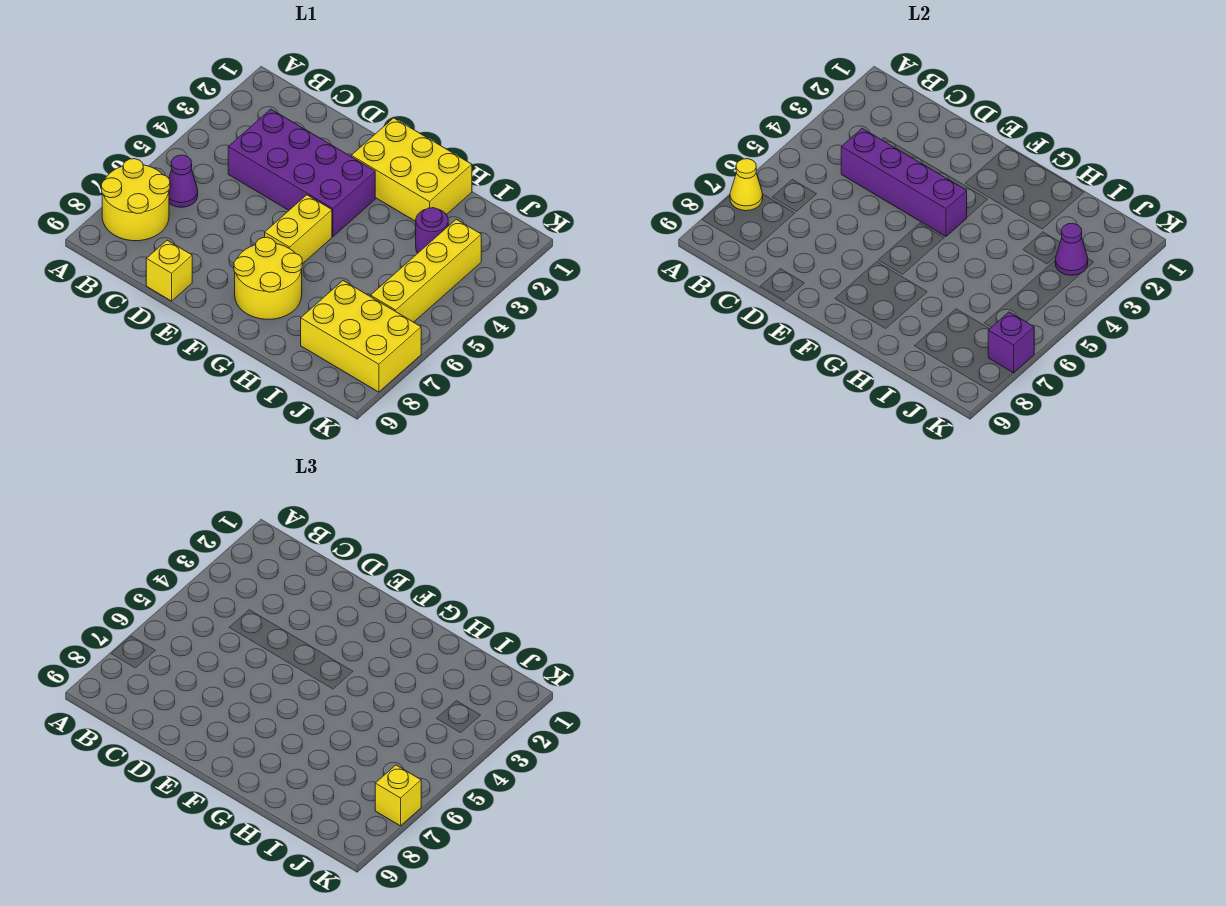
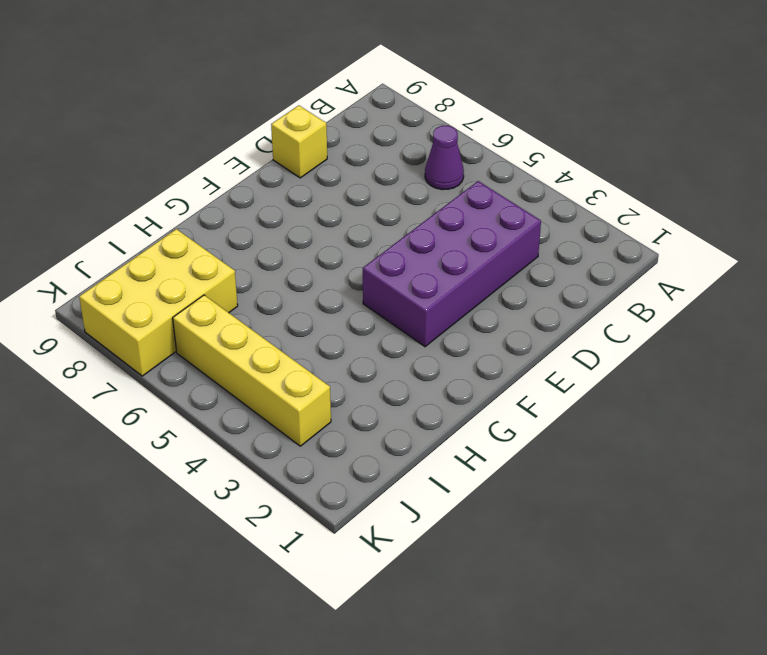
none -> yellow 2x2 round brick [101,159,170,241]
none -> yellow 2x3 brick [351,118,472,221]
none -> yellow 1x2 brick [265,195,332,264]

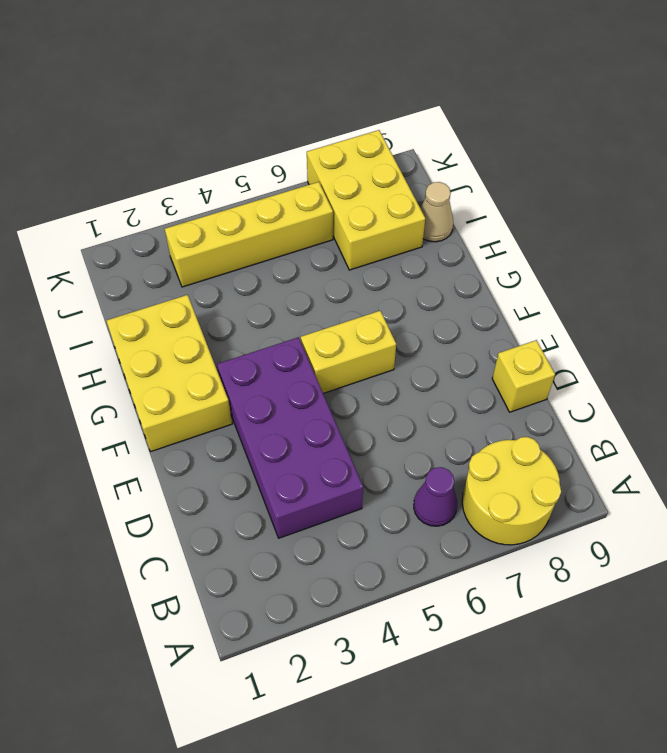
tan 1x1 cone [420,182,453,242] -> none
none -> yellow 2x2 round brick [234,237,302,319]
none -> purple 1x1 round brick [416,208,448,253]
none -> yellow 1x1 cone [730,159,763,211]

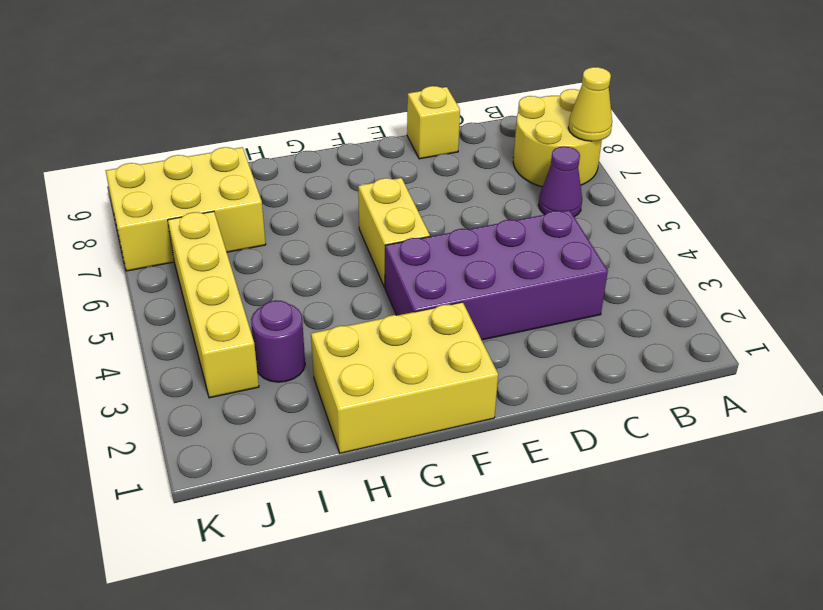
none -> yellow 2x2 round brick [234,237,302,319]
none -> purple 1x4 brick [841,128,967,236]
none -> purple 1x1 cone [1055,224,1088,275]

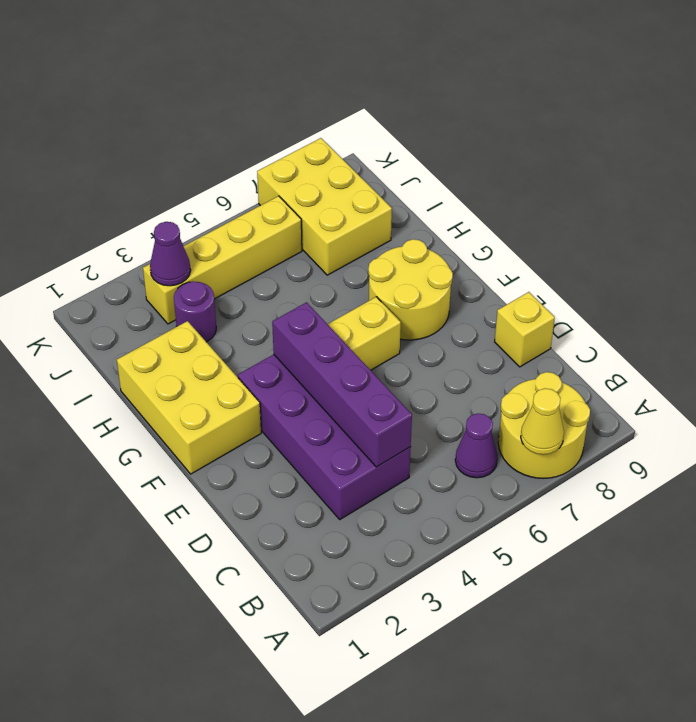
none -> purple 1x1 brick [988,312,1034,373]
none -> yellow 1x1 brick [375,765,421,826]

